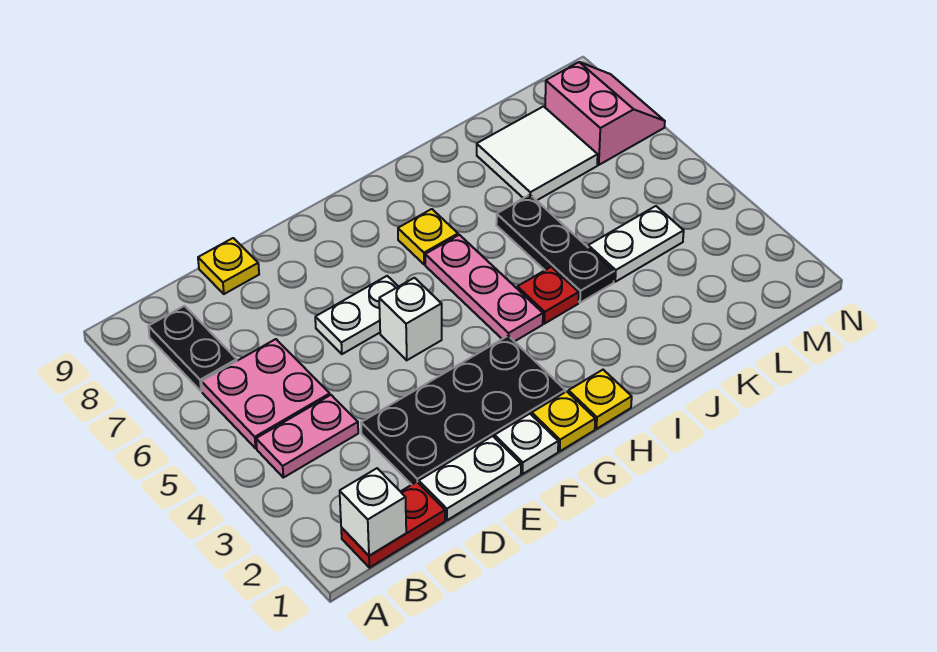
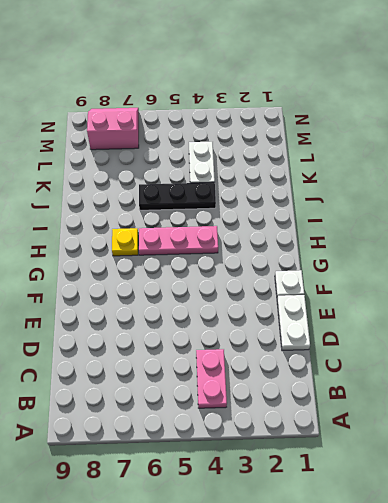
none -> red 1x2 plate [341,482,445,568]
none -> pink 2x2 plate [202,339,330,448]
none -> black 1x2 plate [148,306,237,392]

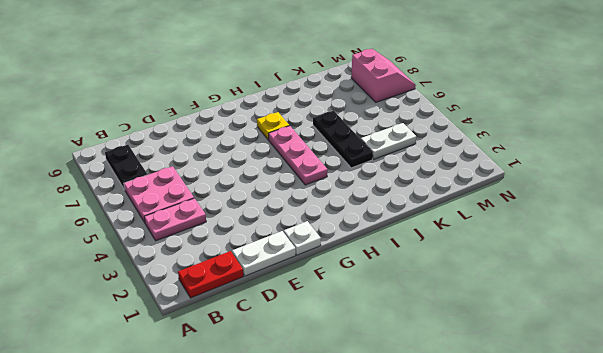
none -> black 2x4 plate [361,336,565,485]
none -> yellow 1x1 plate [198,238,259,294]
none -> white 1x2 plate [315,276,398,354]

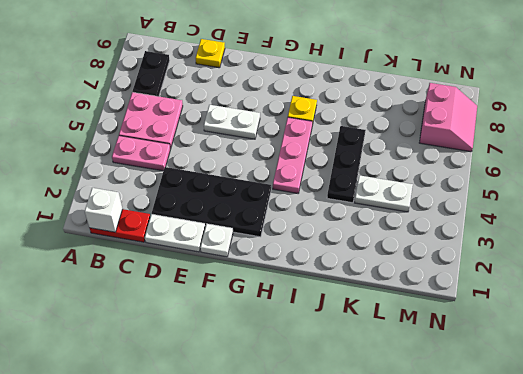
none -> white 1x1 brick [379,278,442,360]
none -> yellow 1x1 plate [532,391,595,451]
none -> yellow 1x1 plate [568,370,632,429]

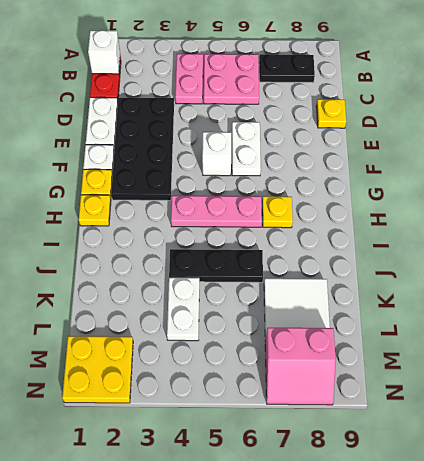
yellow 2x2 plate [62,336,133,403] -> none
none -> red 1x1 plate [517,267,579,324]

